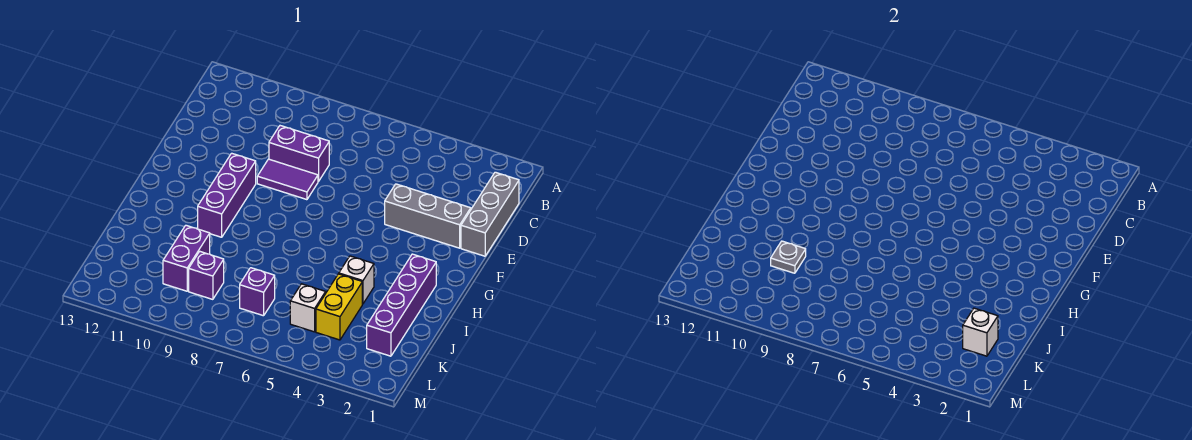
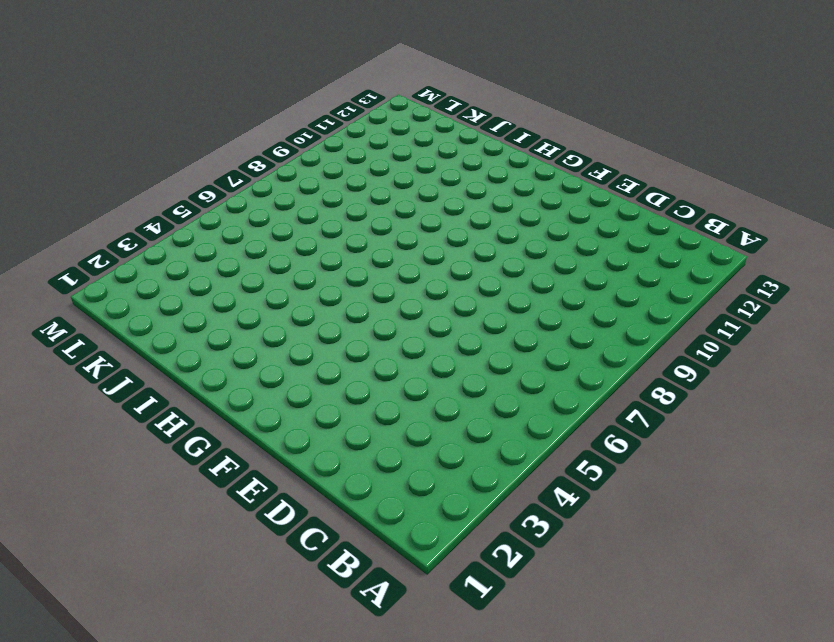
none -> grey 1x3 brick [461,172,519,256]
none -> purple 1x2 brick [269,126,329,182]
none -> grey 1x3 brick [385,184,471,248]

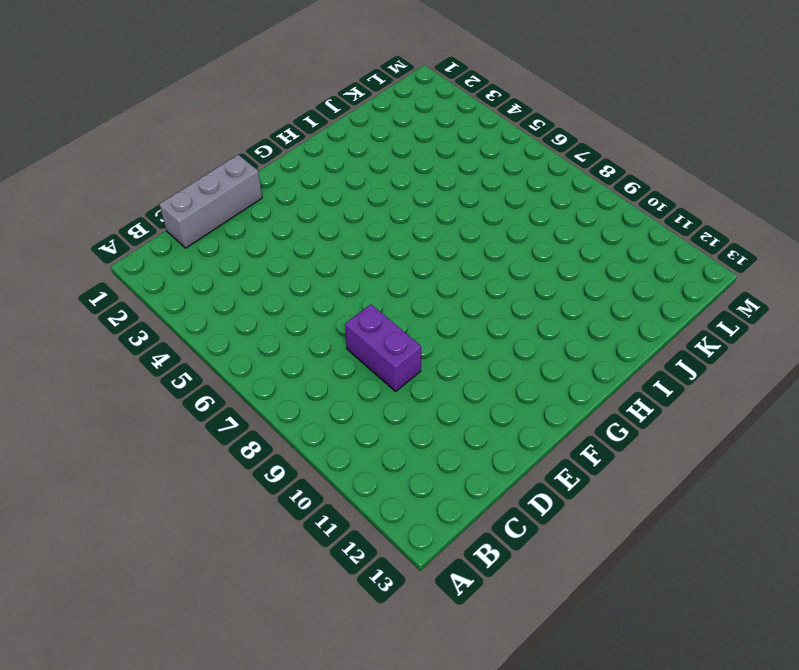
none -> grey 1x3 brick [385,184,471,248]
none -> purple 1x2 tile [257,159,318,200]
none -> purple 1x3 brick [198,153,256,237]

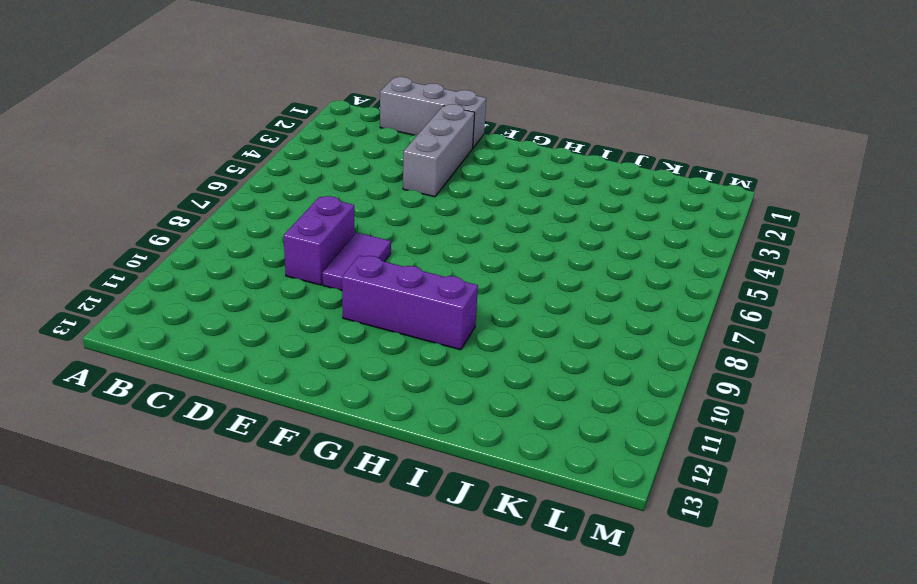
none -> purple 1x4 brick [367,254,436,356]
none -> white 1x1 brick [339,256,374,304]
none -> yellow 1x2 brick [316,274,362,340]

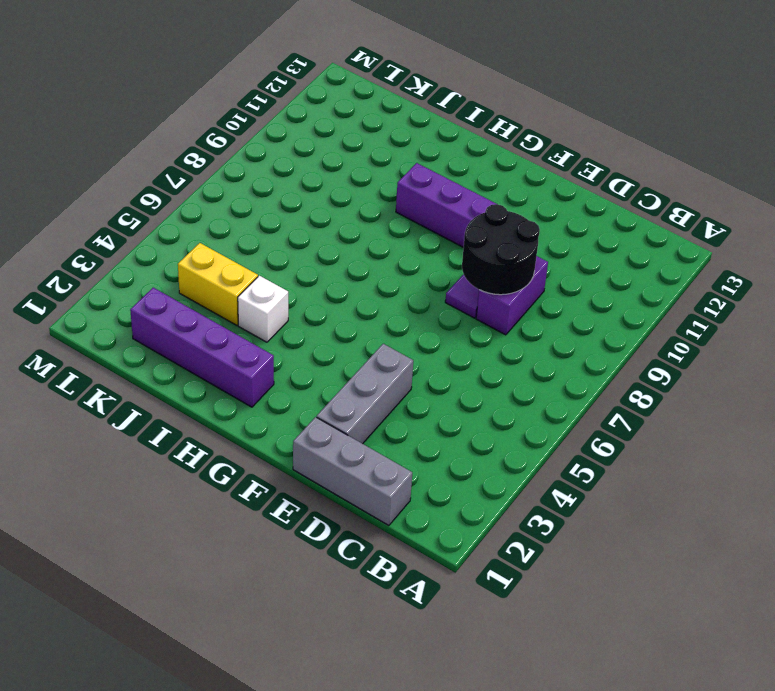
black 2x2 round brick [462,204,540,295] -> none
none -> purple 1x2 brick [163,225,210,291]
none -> white 1x1 brick [290,284,326,332]
none -> purple 1x1 brick [240,268,275,316]

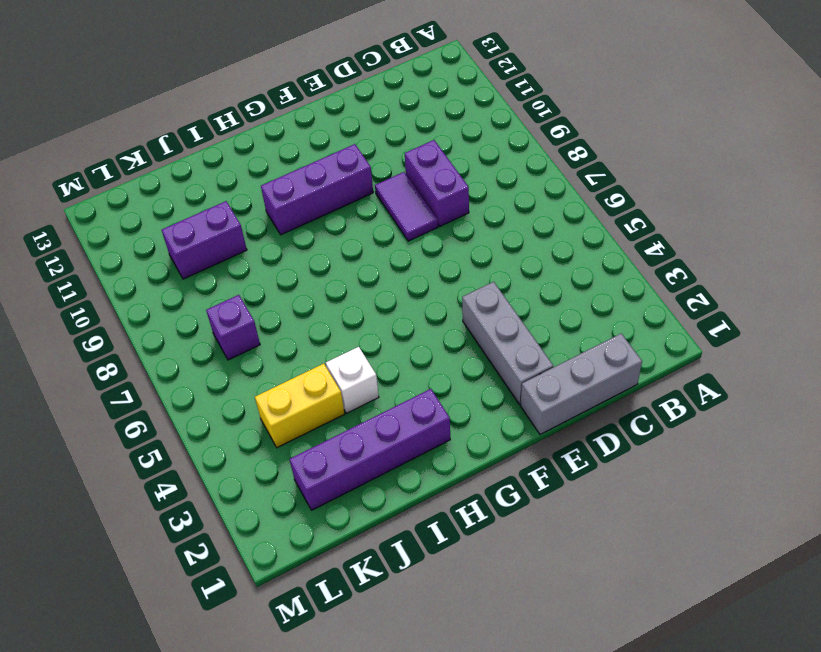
none -> white 1x1 brick [290,284,326,332]
none -> purple 1x1 brick [189,252,224,299]
none -> grey 1x1 plate [771,241,806,273]

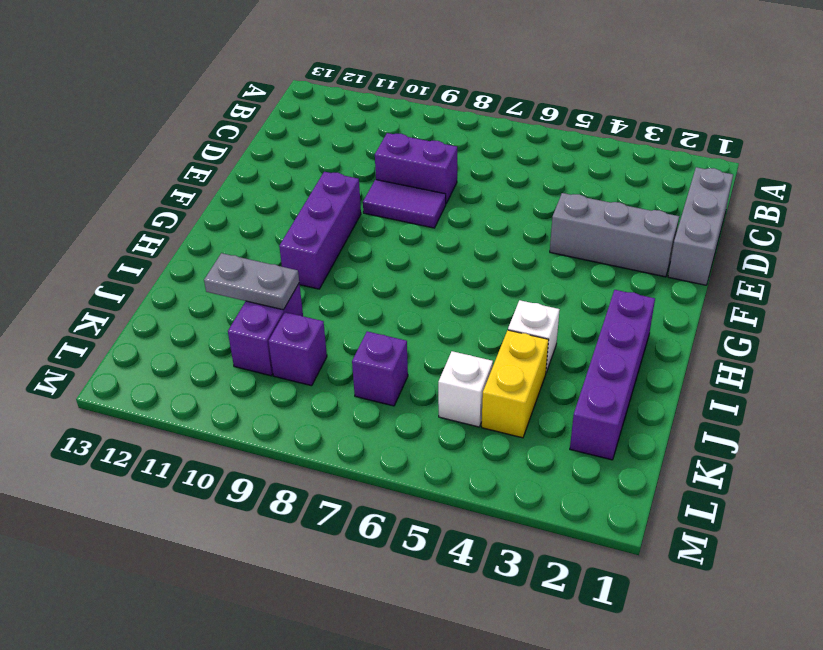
grey 1x2 plate [204,253,299,310] -> grey 1x1 plate [771,241,806,273]
none -> white 1x1 brick [963,308,998,356]

